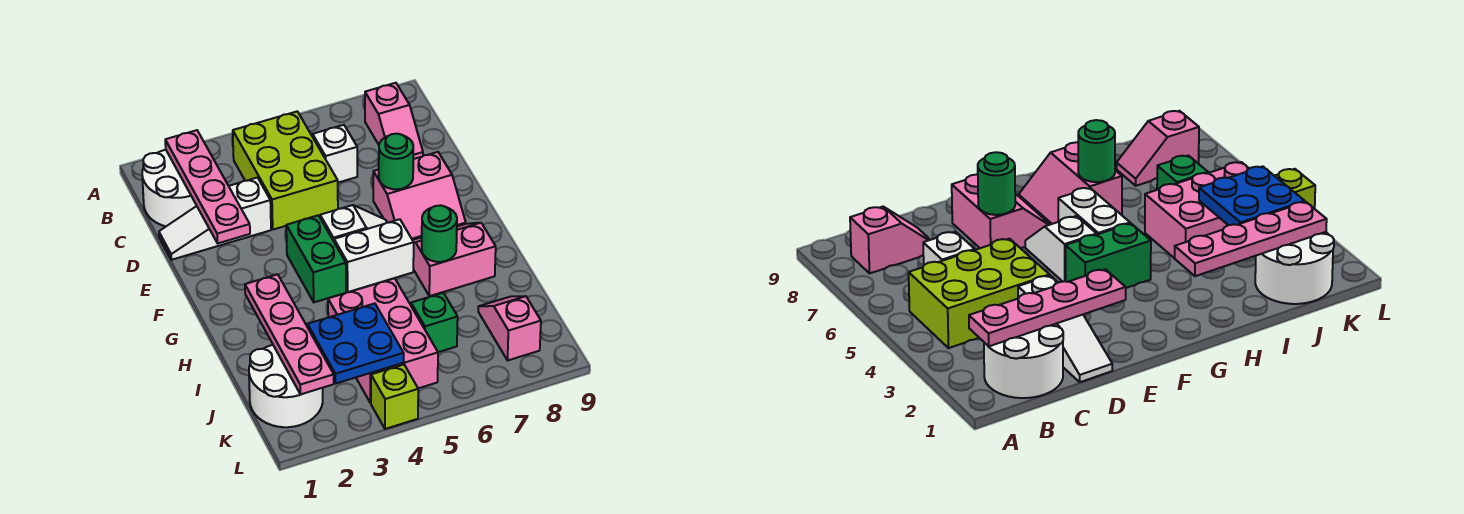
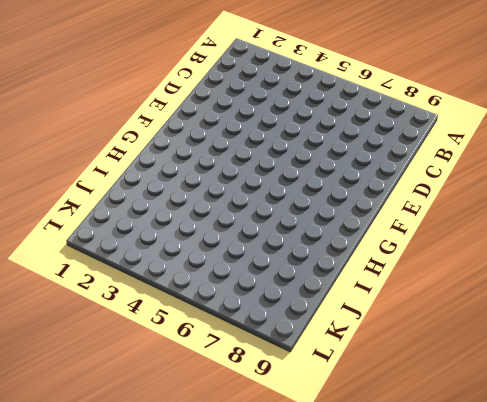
none -> white 2x2 round brick [142,150,197,226]
none -> lime 2x3 brick [233,111,338,230]
none -> pink 1x2 slope [365,83,423,159]

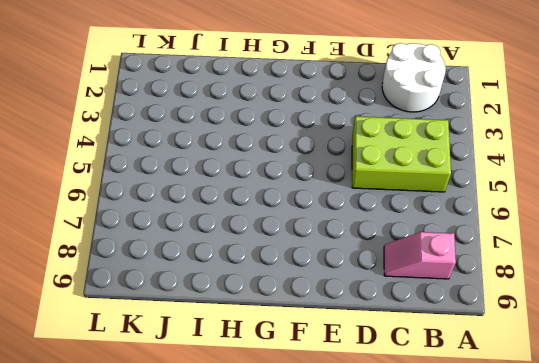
none -> white 1x1 brick [313,125,357,183]
none -> white 1x3 slope [159,178,271,260]
none -> pink 2x2 slope [373,152,466,240]

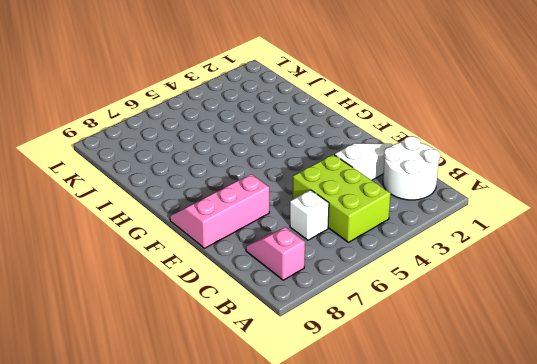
pink 2x3 slope [170,174,269,248] -> pink 2x2 slope [373,152,466,240]
none -> green 1x2 brick [286,215,346,302]
none -> white 1x2 slope [320,205,387,241]
none -> white 1x2 brick [334,219,414,292]

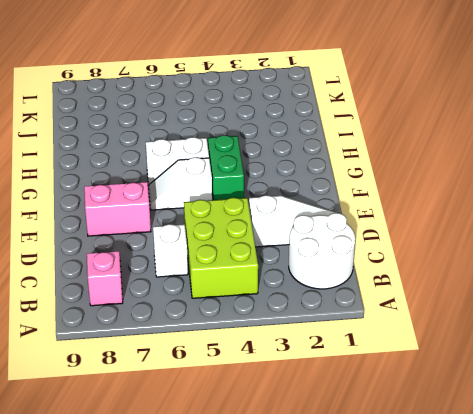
none -> pink 2x2 slope [413,223,496,296]
none -> pink 2x3 brick [328,278,438,403]
none -> white 2x2 round brick [249,345,323,427]

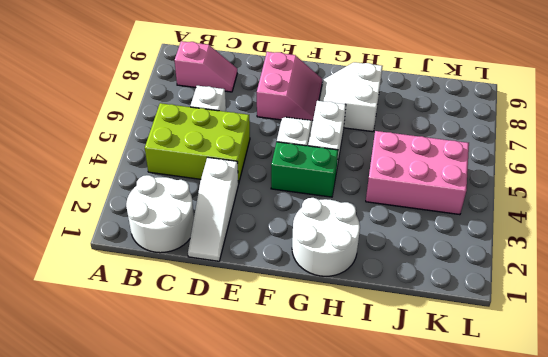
white 2x2 round brick [292,198,360,276] -> white 2x2 round brick moved to [249,345,323,427]
white 2x2 slope [320,62,383,132] -> pink 2x2 slope [413,223,496,296]
none -> green 1x1 brick [411,293,458,352]
none -> pink 1x2 slope [478,296,541,361]
none -> lime 1x1 brick [371,365,418,429]

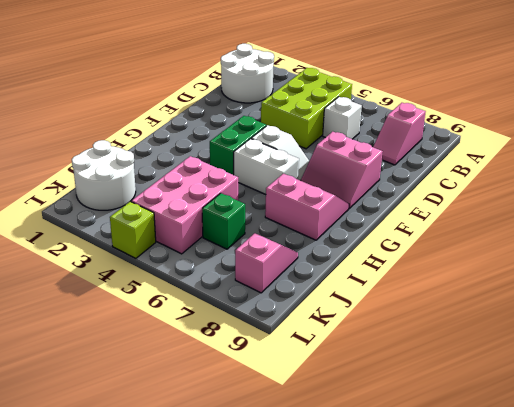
none -> white 1x3 slope [159,178,271,260]
none -> pink 1x4 plate [165,130,250,243]
none -> green 1x1 round brick [379,134,413,189]

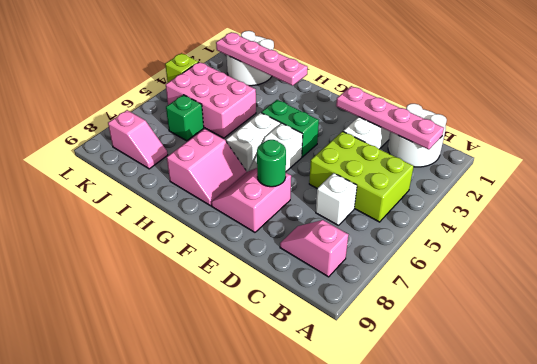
none -> green 1x1 round brick [422,205,457,262]
none -> blue 2x2 plate [308,303,404,383]

